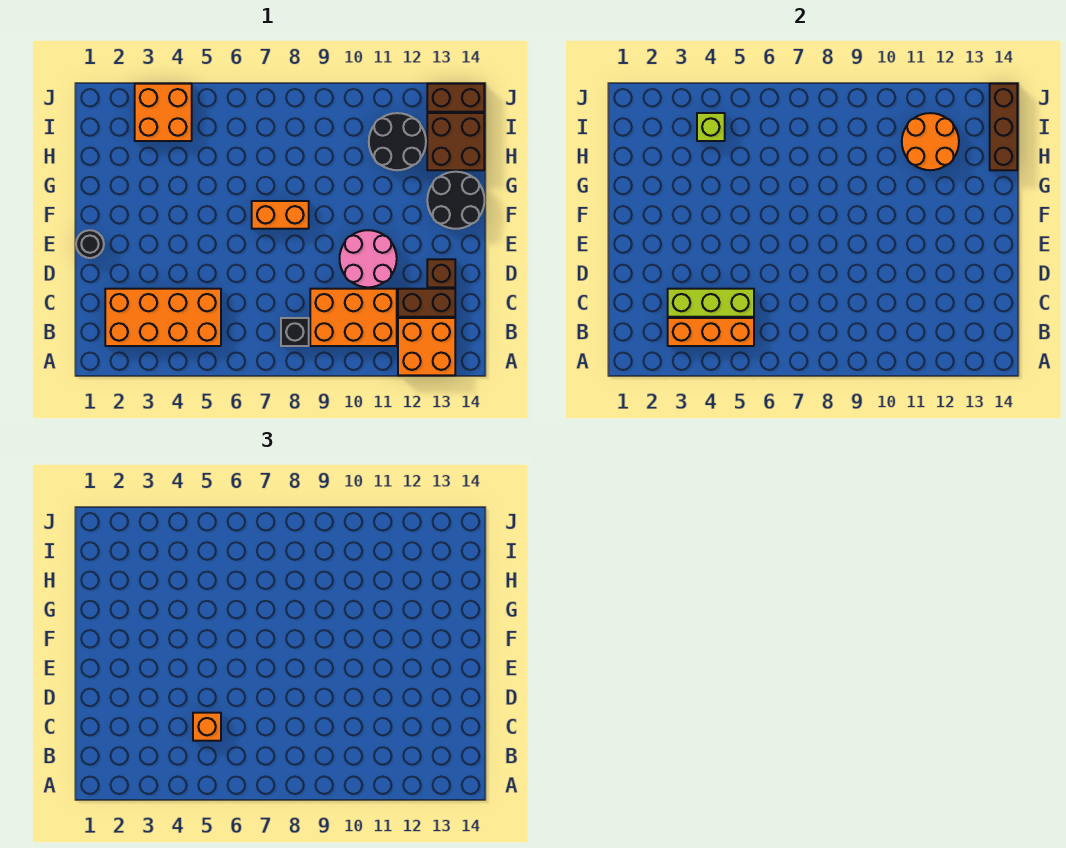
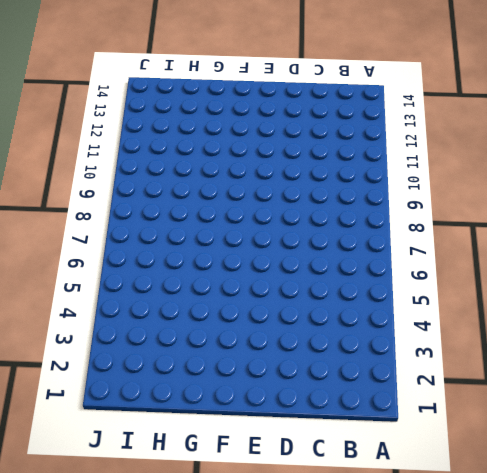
none -> orange 2x2 brick [398,318,455,375]
none -> orange 2x4 brick [105,289,221,346]
none -> black 1x1 brick [281,318,309,346]

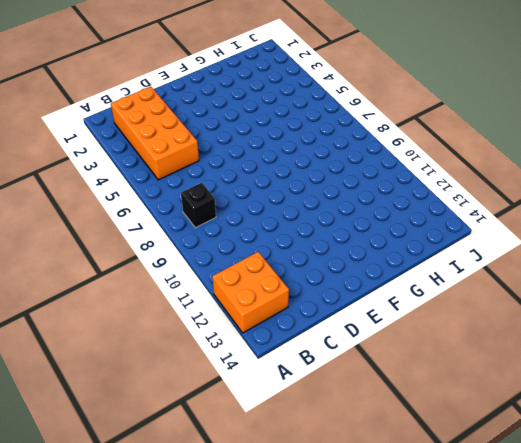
none -> orange 2x3 brick [310,289,397,346]
none -> brown 1x2 brick [398,289,455,317]
none -> pink 2x2 round brick [340,230,397,287]

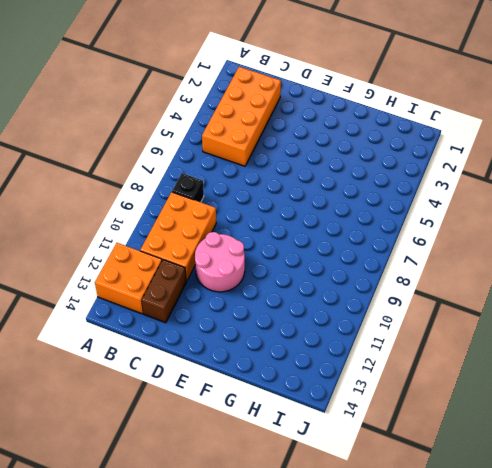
none -> brown 1x1 brick [427,259,455,287]
none -> black 1x1 round brick [76,230,104,258]
none -> orange 1x2 brick [252,201,309,229]

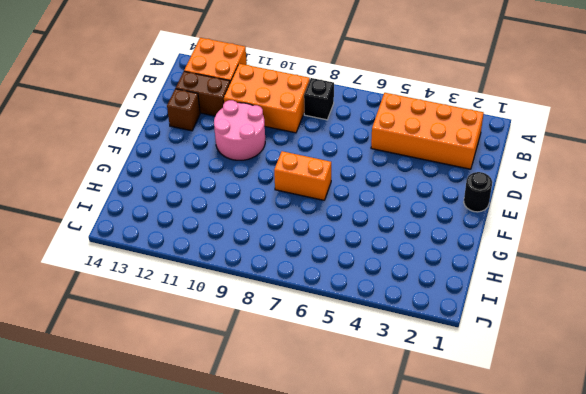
none -> black 2x2 round brick [427,172,484,229]
none -> black 2x2 round brick [369,113,426,170]
none -> brown 2x2 brick [427,113,484,170]

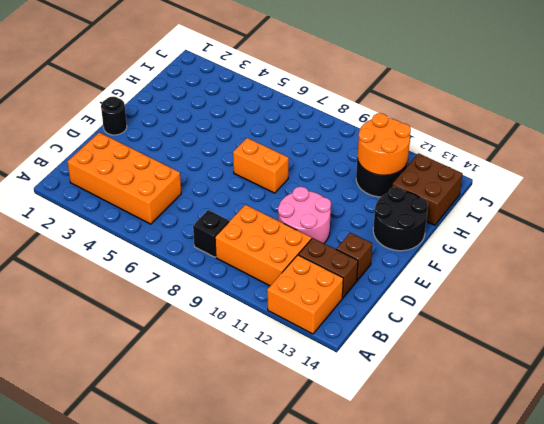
none -> orange 2x2 brick [135,84,192,141]
none -> brown 1x2 brick [427,84,484,112]
none -> orange 1x3 brick [668,318,754,346]

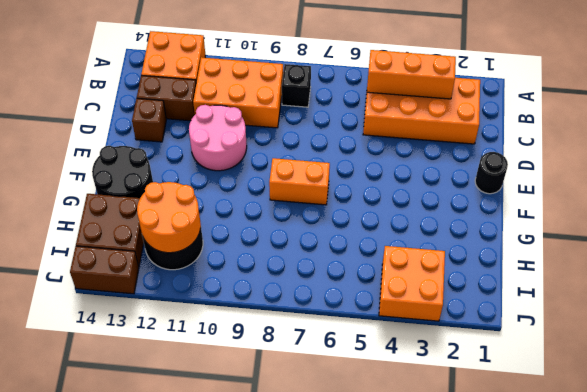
none -> lime 1x3 brick [668,289,754,317]
none -> brown 1x3 brick [990,84,1017,170]
none -> lime 1x1 brick [697,113,725,141]

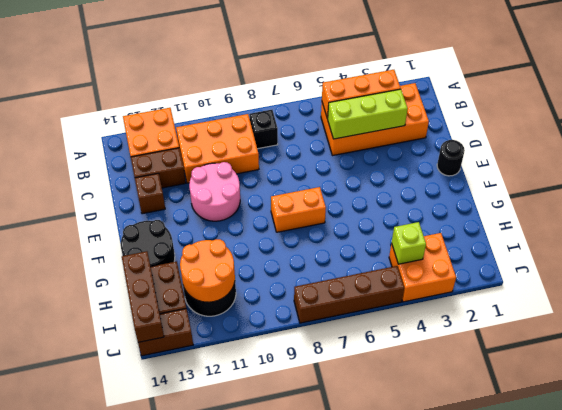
brown 1x4 brick [294,266,404,323] -> none
none -> orange 1x1 brick [193,713,221,741]

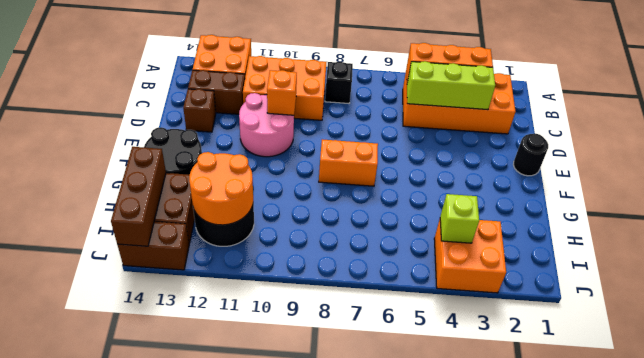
orange 1x1 brick [267,70,297,115] -> orange 1x1 brick moved to [193,713,221,741]

